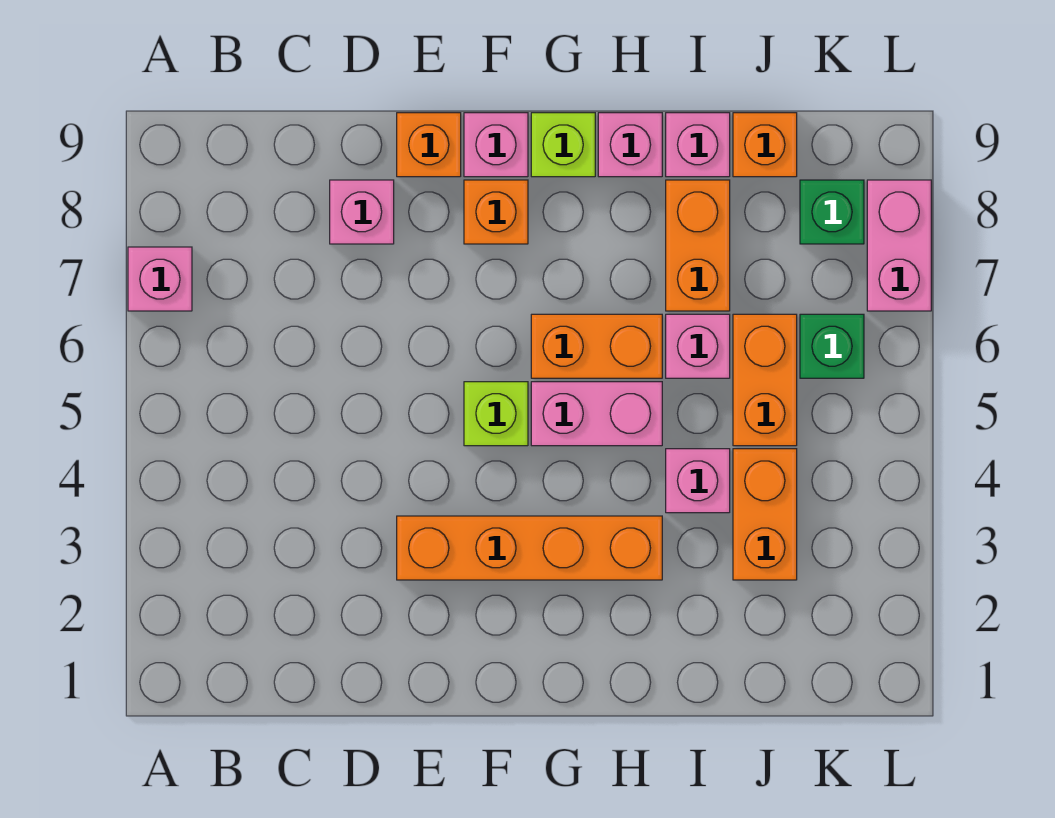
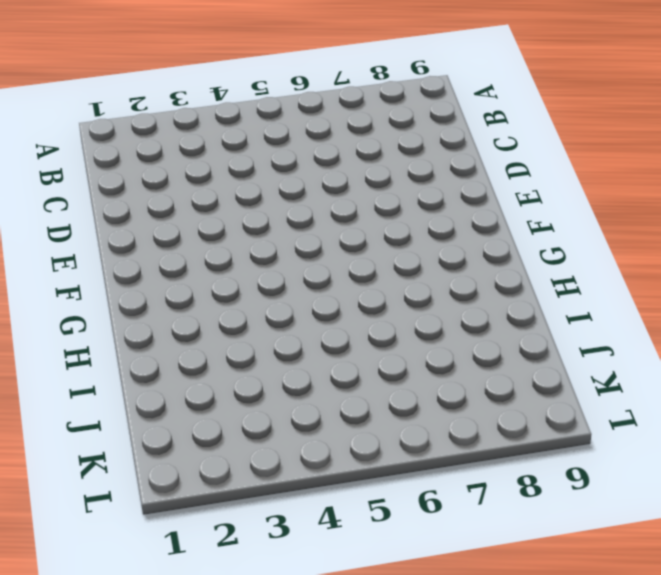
none -> pink 1x1 brick [128,247,192,311]
none -> pink 1x1 brick [330,180,394,244]
none -> orange 1x4 brick [397,516,662,580]

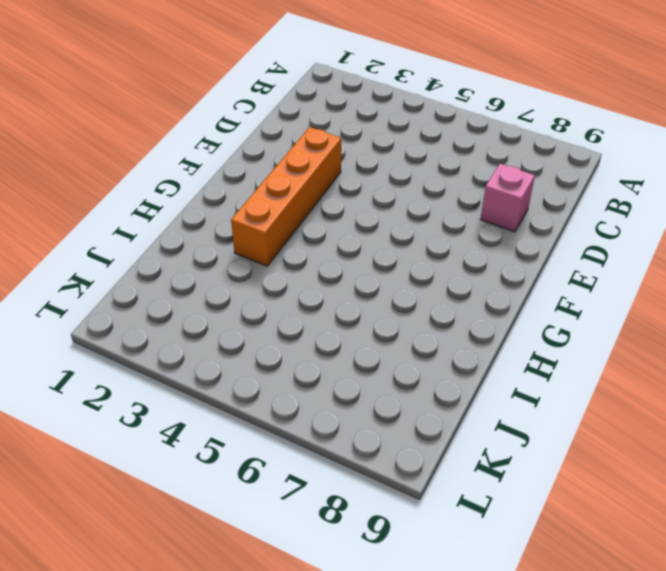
none -> pink 1x1 brick [128,247,192,311]
none -> orange 1x1 brick [397,113,461,177]
none -> lime 1x1 brick [464,382,528,446]

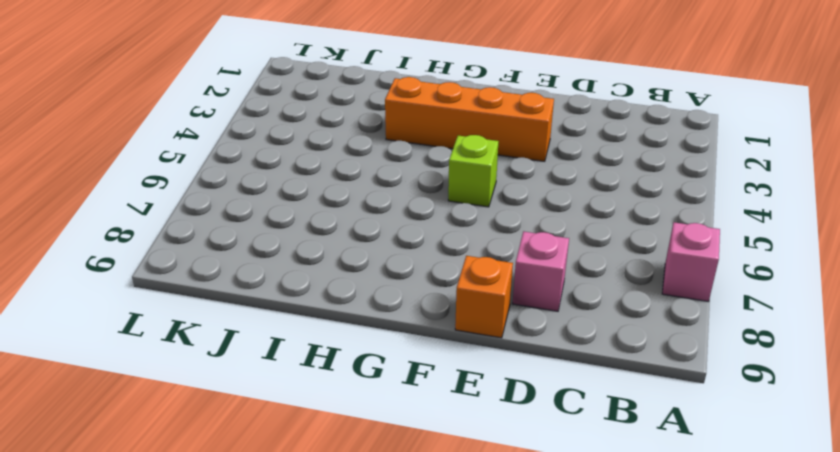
none -> orange 1x1 brick [464,180,528,244]
none -> pink 1x1 brick [464,113,528,177]
none -> pink 1x2 brick [531,382,662,446]

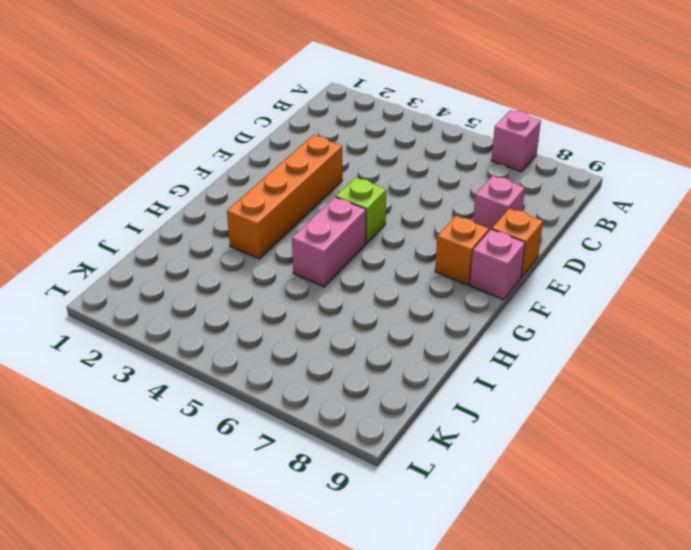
none -> orange 1x2 brick [531,314,662,378]
none -> lime 1x1 brick [531,113,595,177]
none -> pink 1x1 brick [598,113,662,177]

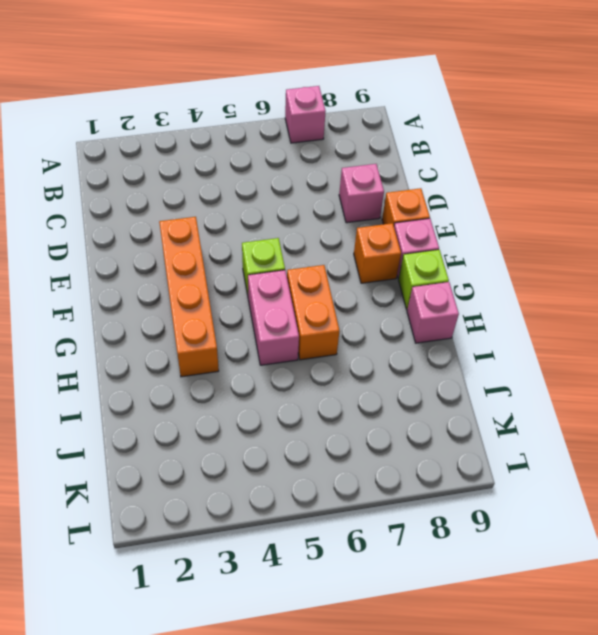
none -> pink 1x1 brick [666,449,730,513]
none -> pink 1x1 brick [666,314,730,378]
none -> orange 1x2 brick [666,180,730,311]

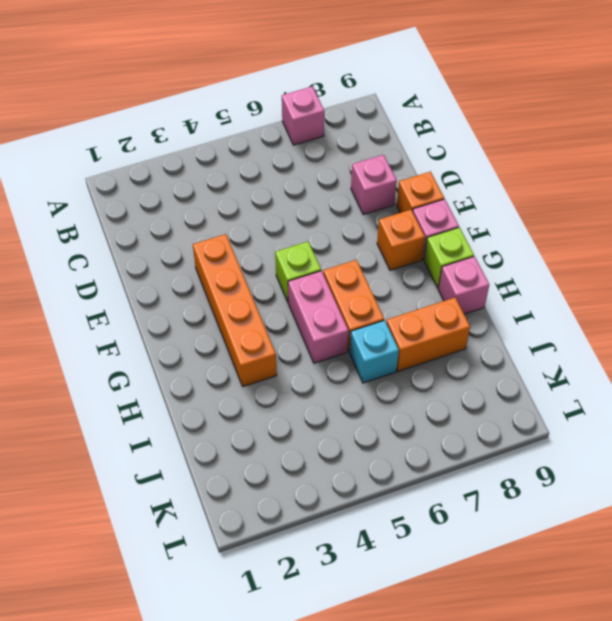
cyan 1x1 brick [350,320,399,383] -> pink 1x1 brick [666,314,730,378]
none -> pink 1x1 brick [666,449,730,513]
none -> pink 1x1 brick [666,113,730,177]
none -> orange 1x2 brick [733,449,797,580]

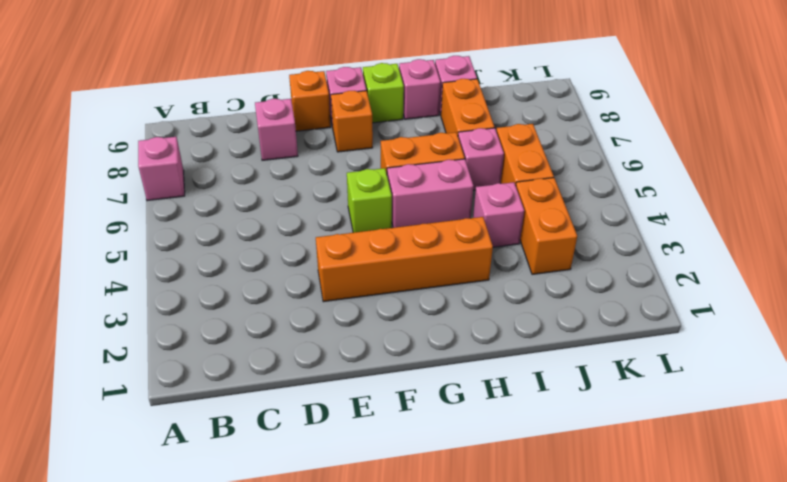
none -> orange 1x1 brick [733,113,797,177]
none -> green 1x1 brick [800,314,864,378]
none -> green 1x1 brick [800,180,864,244]

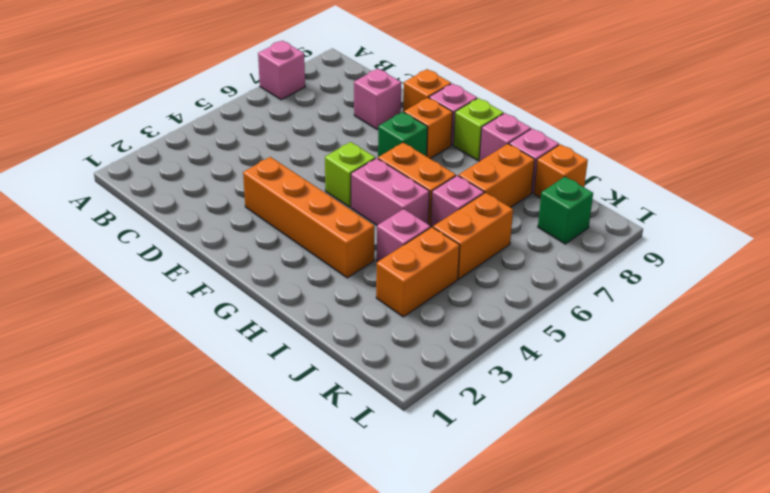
green 1x1 brick [378,112,428,157] -> green 1x1 brick moved to [800,314,864,378]
none -> pink 1x2 brick [867,180,931,311]

